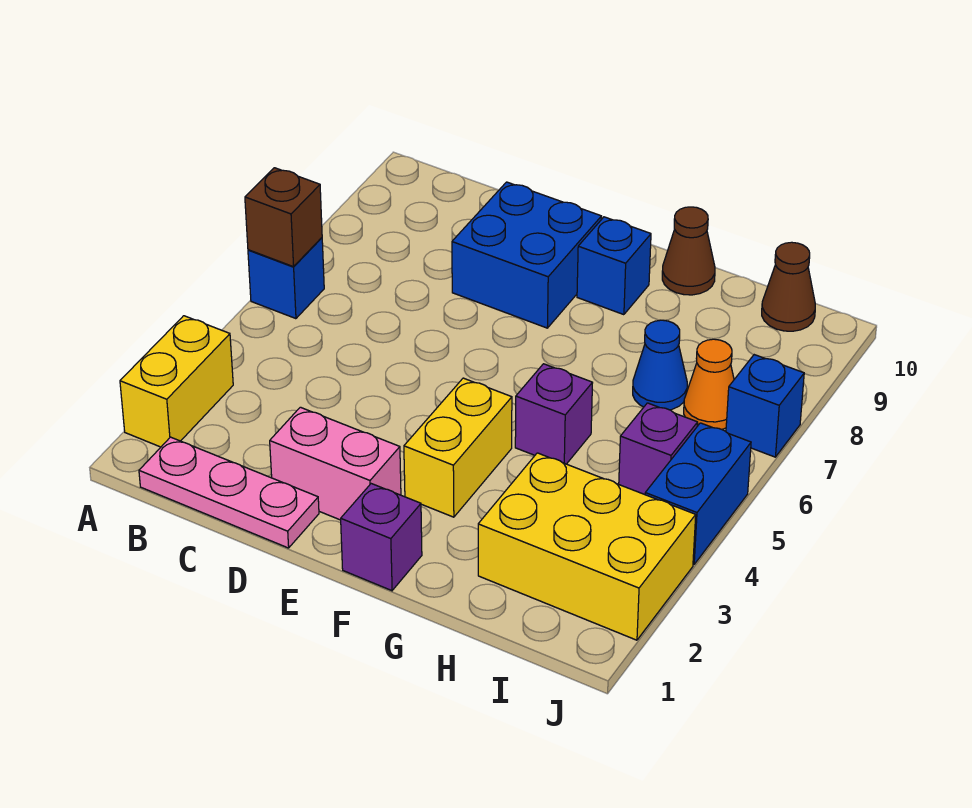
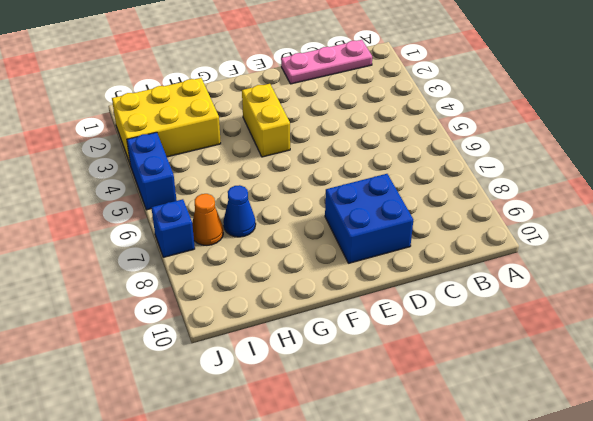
none -> yellow 1x2 brick [120,316,233,447]
none -> blue 1x1 brick [248,238,324,319]
none -> pink 1x2 brick [270,407,401,520]

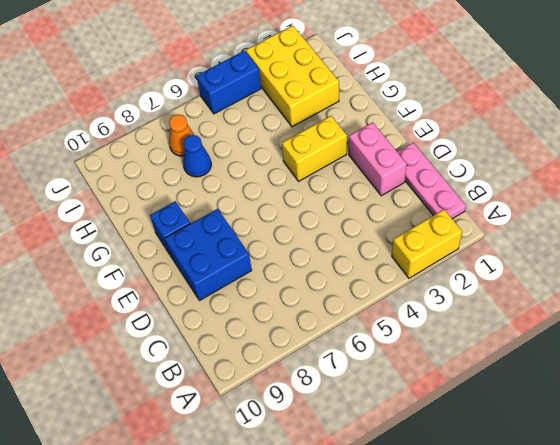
none -> blue 1x1 brick [248,238,324,319]
none -> purple 1x1 brick [341,484,422,591]
none -> purple 1x1 brick [515,364,592,464]

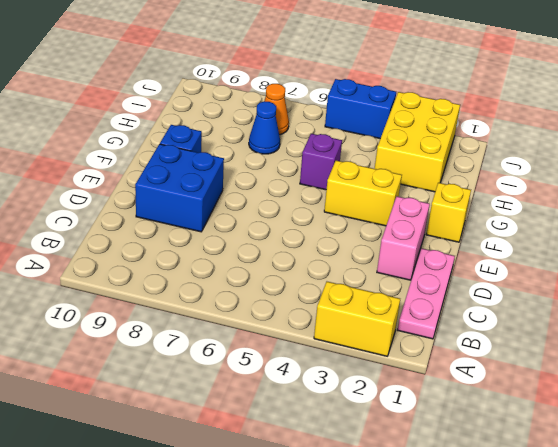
yellow 1x1 brick [426,183,471,242] -> purple 1x1 brick [341,484,422,591]
none -> blue 1x1 brick [248,238,324,319]
none -> brown 1x1 cone [662,207,715,295]
none -> purple 1x1 brick [619,403,698,495]

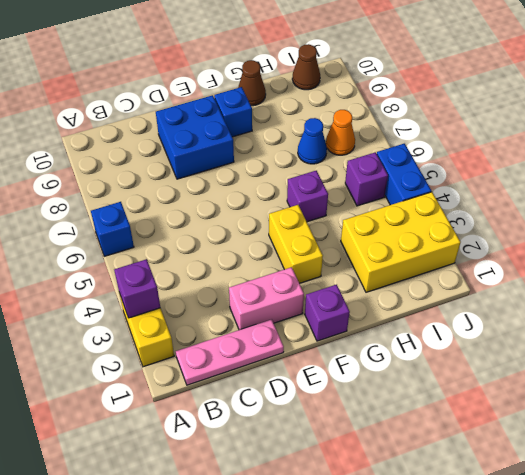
purple 1x1 brick [114,259,160,318] -> none
none -> blue 1x1 brick [726,355,804,457]
none -> brown 1x1 brick [245,168,322,267]

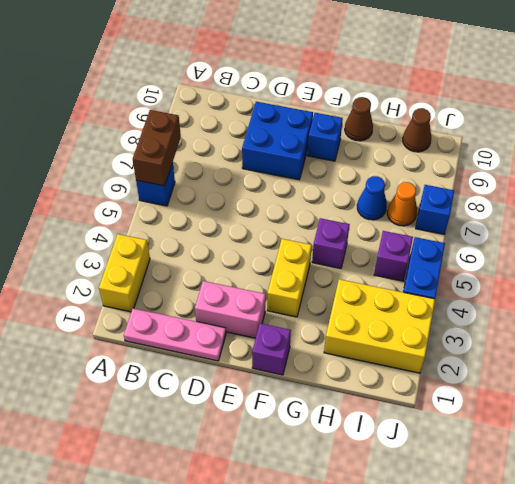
brown 1x2 brick [133,110,181,186] -> brown 1x1 brick [245,168,322,267]

